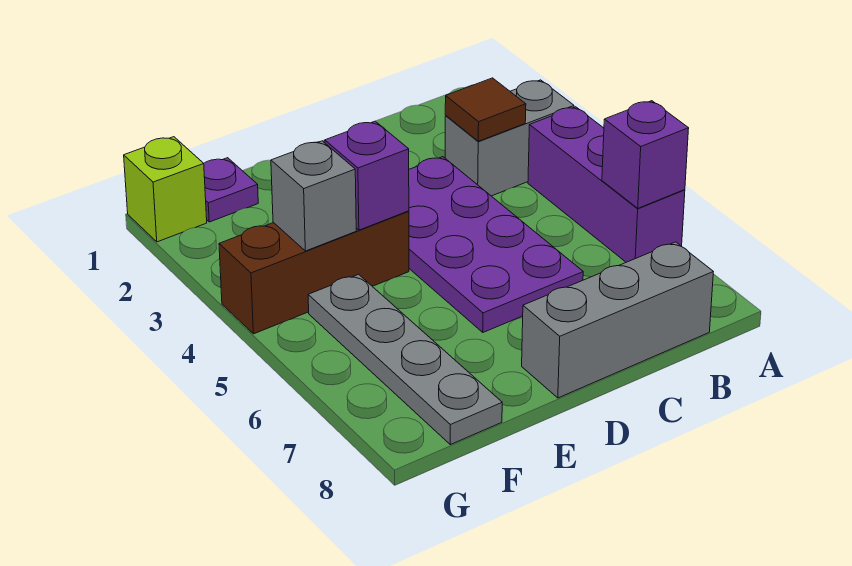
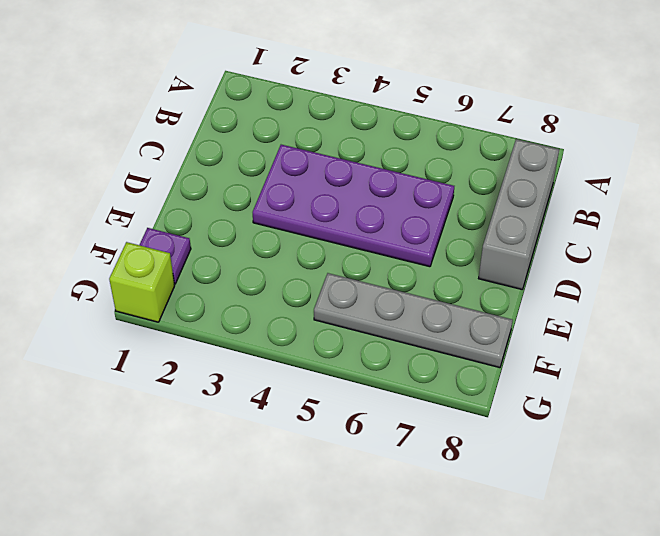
none -> grey 1x2 brick [445,80,574,196]
none -> purple 1x3 brick [528,107,685,262]
none -> brown 1x3 brick [219,211,409,334]

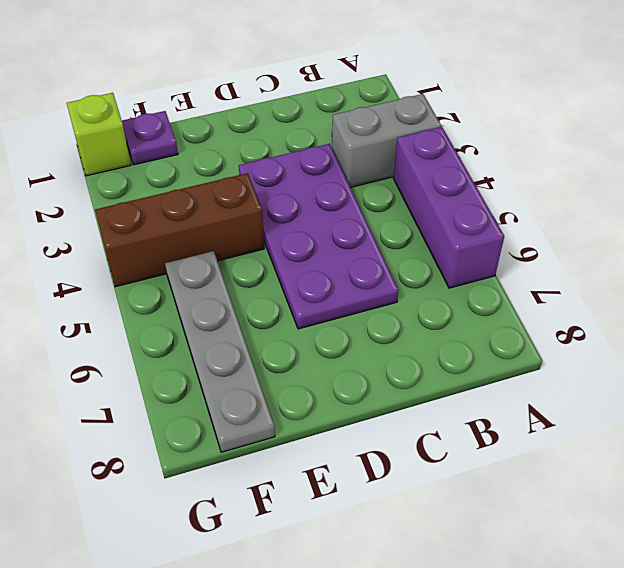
none -> grey 1x3 brick [522,242,713,398]
none -> purple 1x1 brick [602,101,689,208]
none -> brown 1x1 tile [445,78,526,141]

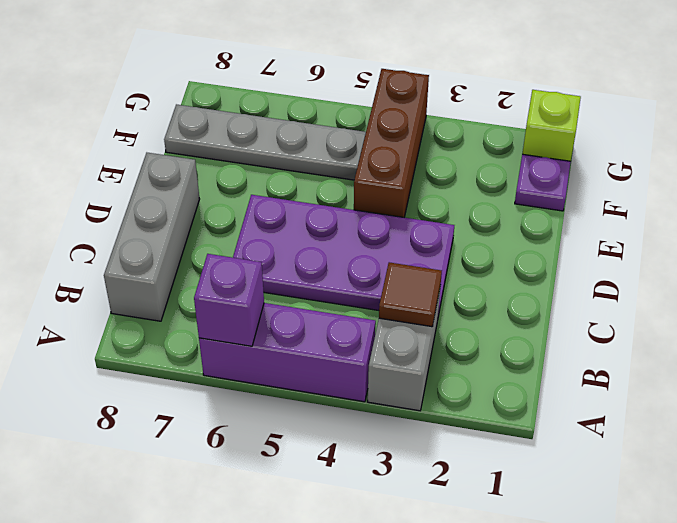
none -> purple 1x1 brick [325,121,409,230]
none -> grey 1x1 brick [271,141,356,251]

